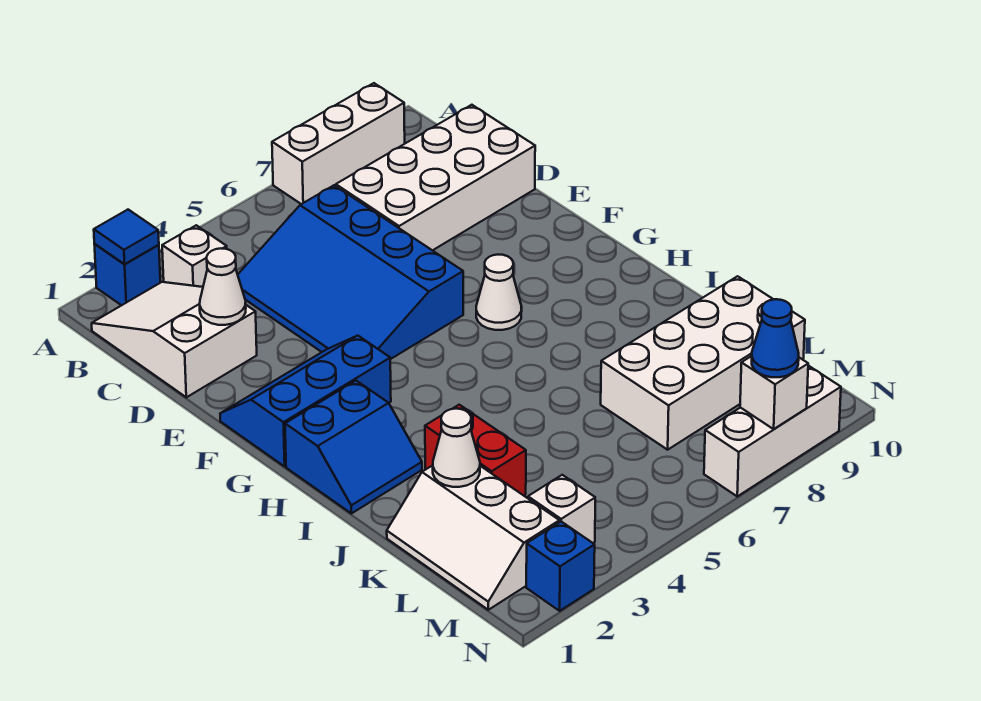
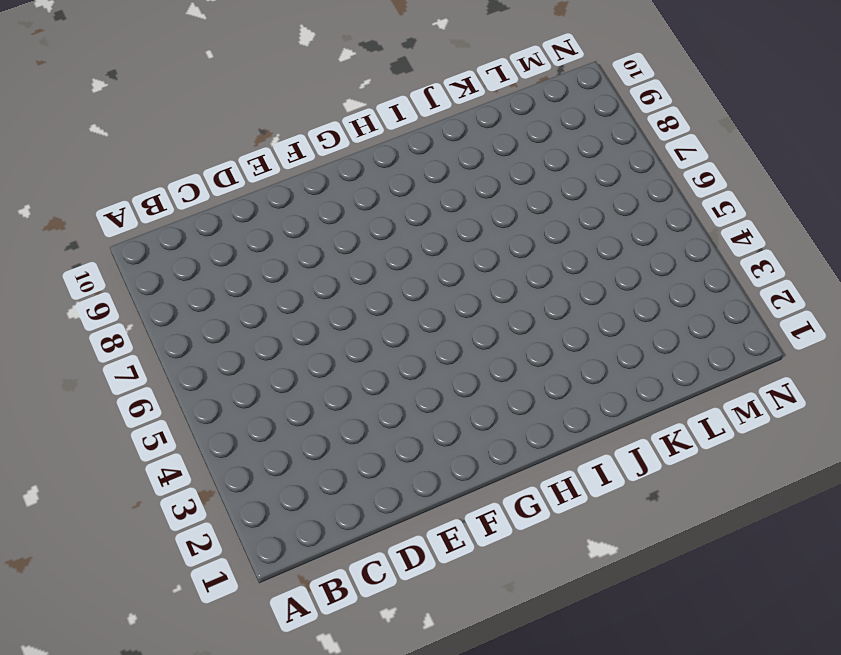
none -> blue 1x1 brick [94,244,160,305]
none -> white 1x3 brick [272,83,405,204]
none -> white 2x3 slope [92,282,257,397]

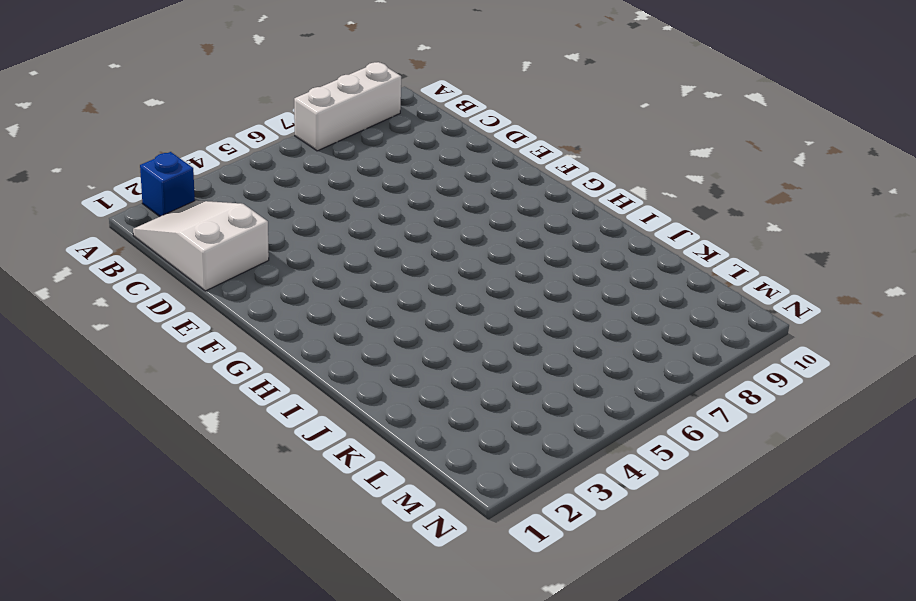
none -> white 1x1 brick [162,225,227,287]
none -> blue 3x4 slope [238,185,463,359]
none -> white 2x4 brick [336,105,535,251]

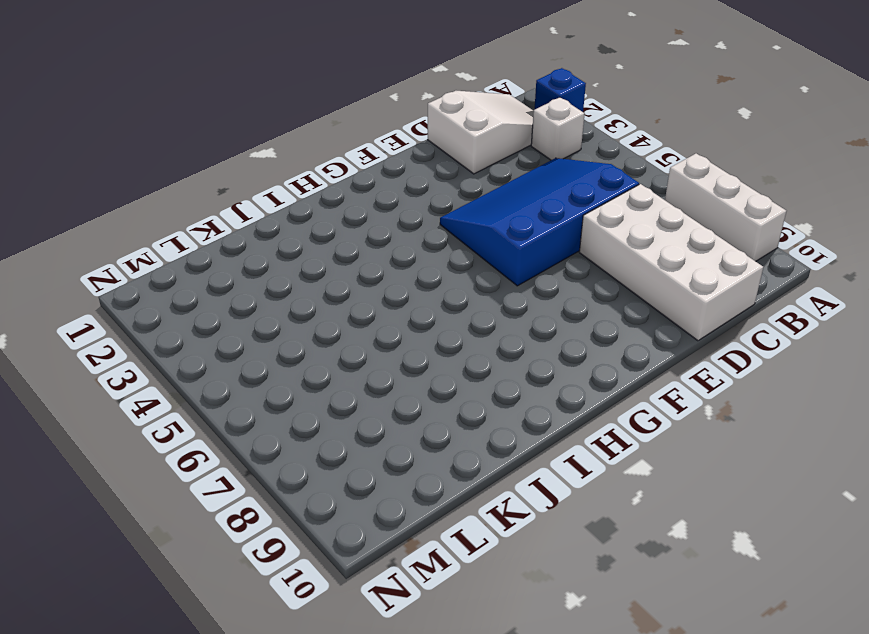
none -> blue 2x3 slope [220,336,391,466]
none -> white 1x1 cone [476,255,522,330]
none -> blue 2x2 slope [285,381,422,513]

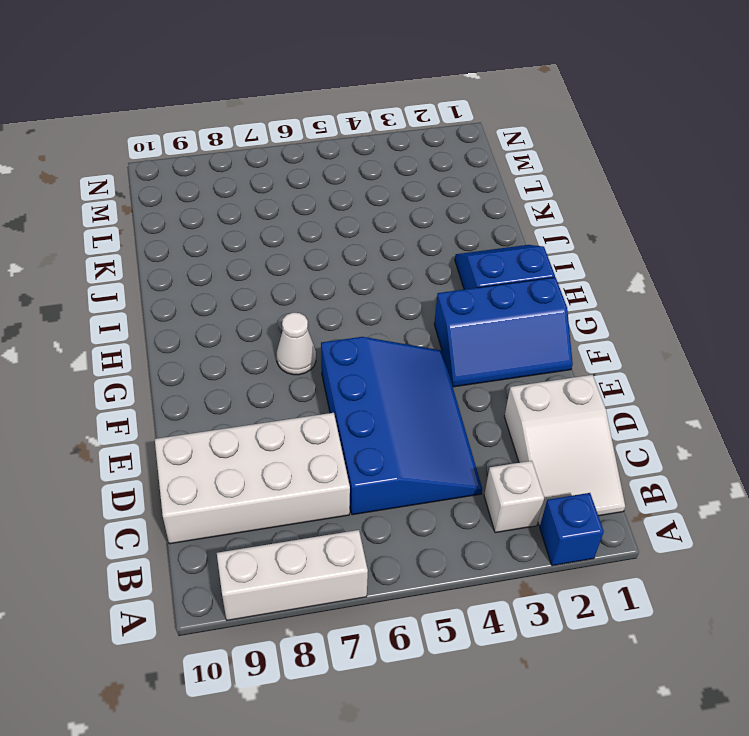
none -> red 1x2 brick [425,405,526,495]
none -> white 2x3 slope [387,465,559,610]
none -> white 2x4 brick [601,276,805,450]

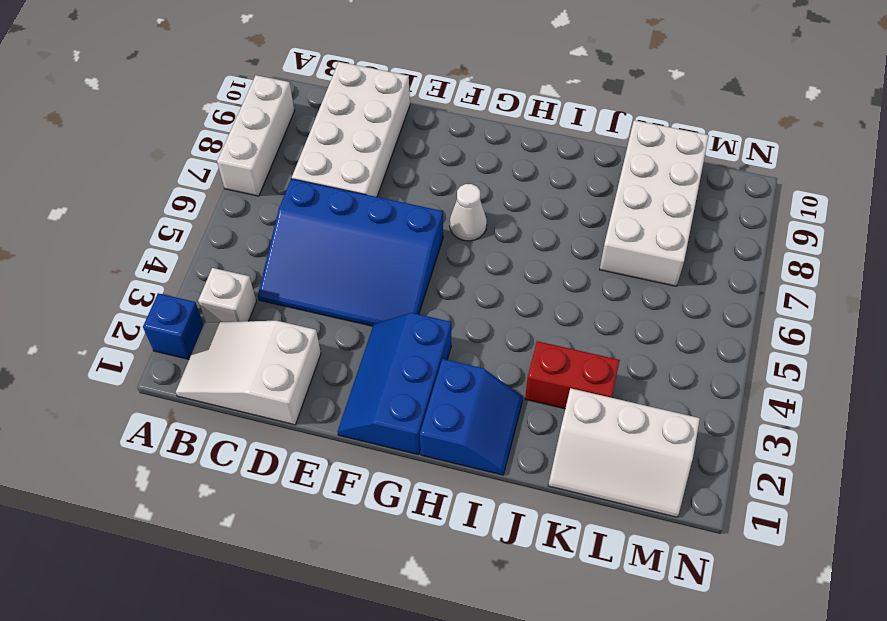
none -> white 1x1 brick [528,475,595,543]
none -> blue 1x1 brick [526,522,595,611]
none -> white 1x3 brick [704,366,841,496]

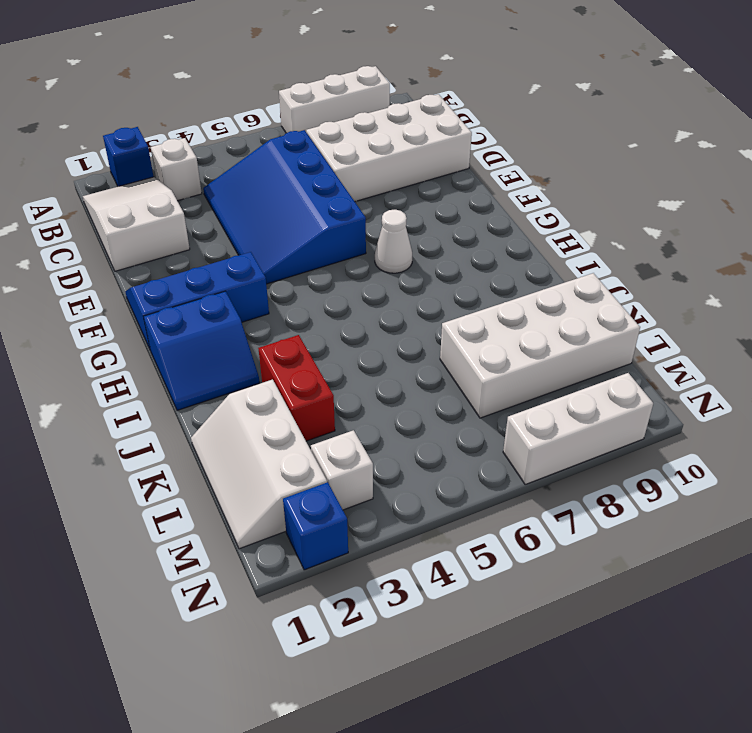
none -> blue 1x1 tile [94,210,159,264]
none -> white 1x1 cone [200,248,246,325]
none -> white 1x1 cone [433,409,480,487]

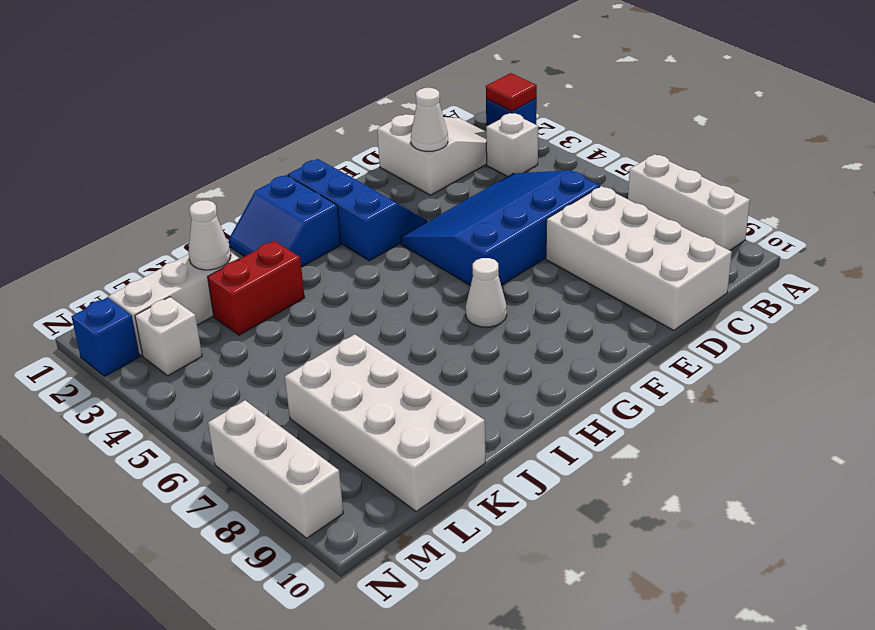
red 1x1 tile [486,73,537,111] -> blue 1x1 tile [94,210,159,264]
none -> white 1x1 brick [740,356,808,429]
none -> blue 1x1 cone [752,299,799,377]

